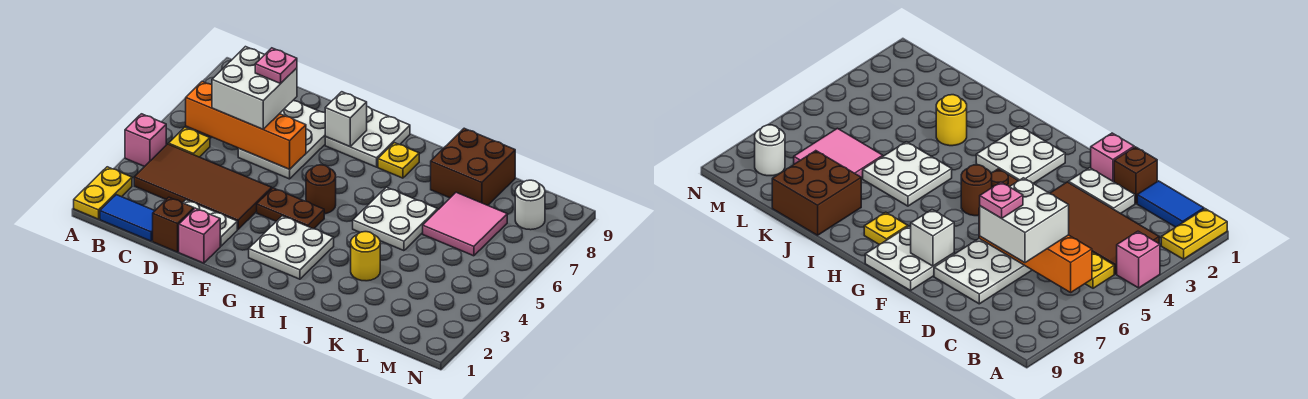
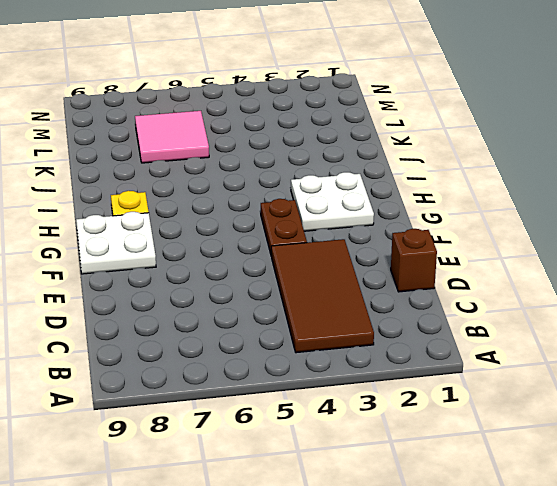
none -> yellow 1x2 plate [74,167,132,219]
none -> pink 1x1 brick [125,114,166,167]
none -> blue 1x2 tile [100,195,155,241]

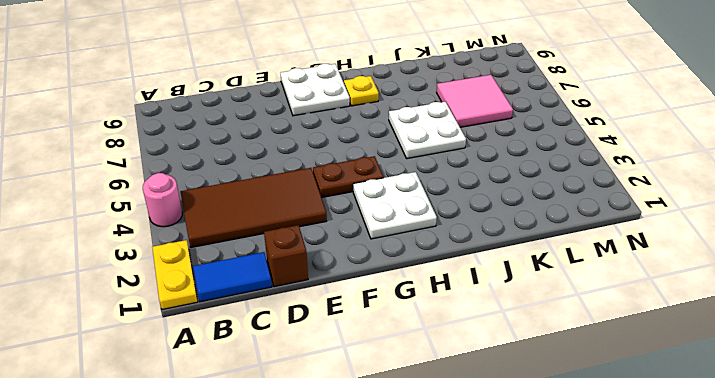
pink 1x1 round brick [143,173,182,227] -> pink 1x1 brick [125,114,166,167]
none -> yellow 1x1 plate [168,127,210,157]
none -> white 1x2 plate [183,200,237,246]
none -> white 2x3 plate [238,101,325,179]

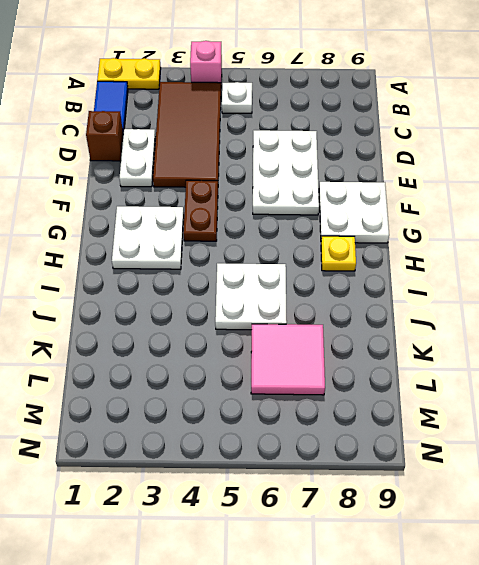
white 1x1 plate [222,82,252,113] -> yellow 1x1 plate [168,127,210,157]
white 2x3 plate [253,130,319,215] -> white 2x3 plate turned to [238,101,325,179]
none -> pink 1x1 brick [179,208,220,263]
none -> brown 1x1 round brick [306,165,336,214]
none -> yellow 1x1 round brick [351,232,380,281]

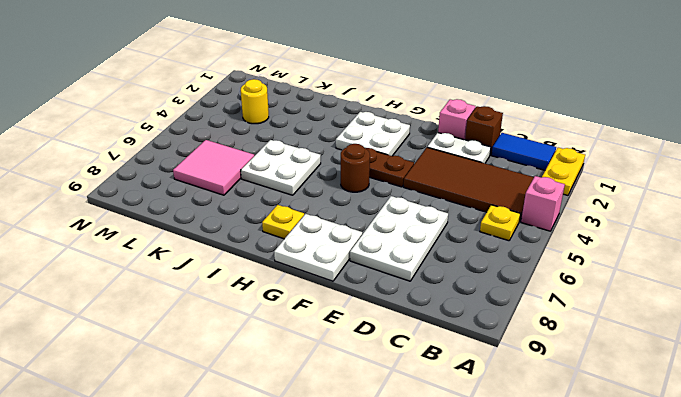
yellow 1x1 round brick [241,79,269,124] -> yellow 1x1 round brick moved to [351,232,380,281]
none -> brown 2x2 brick [431,128,515,205]
none -> white 1x1 round brick [515,180,545,230]
none -> orange 1x4 brick [186,81,306,169]

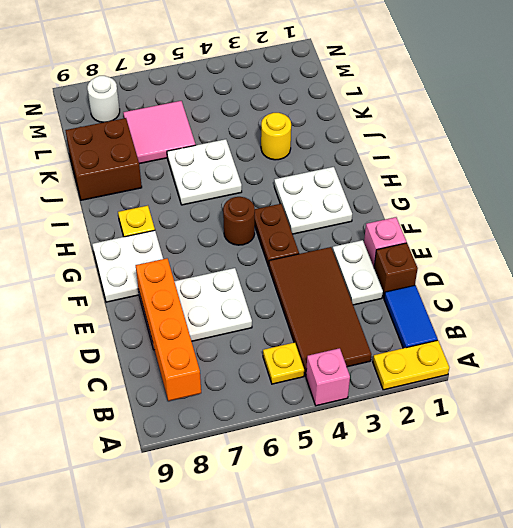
orange 1x4 brick [136,258,201,401] -> orange 1x4 brick moved to [186,81,306,169]
none -> white 1x1 brick [325,92,367,147]
none -> white 2x2 brick [212,47,297,129]
none -> pink 1x1 plate [255,48,297,84]

